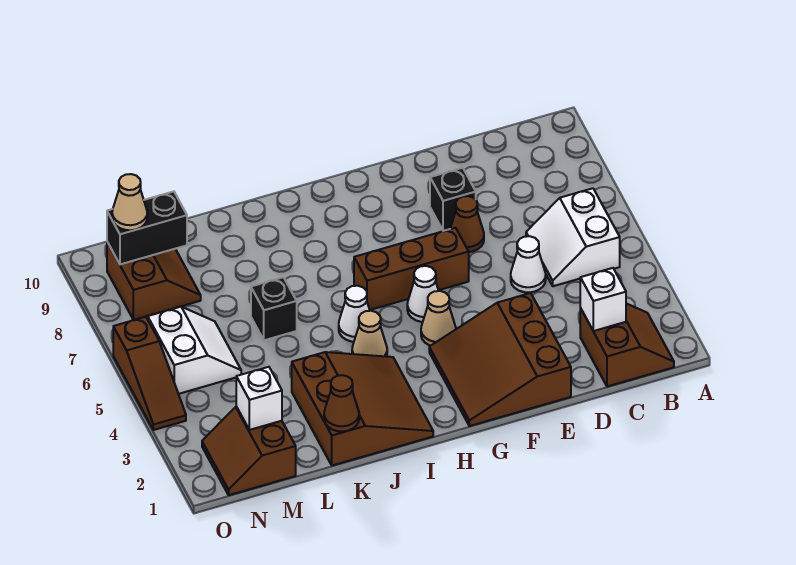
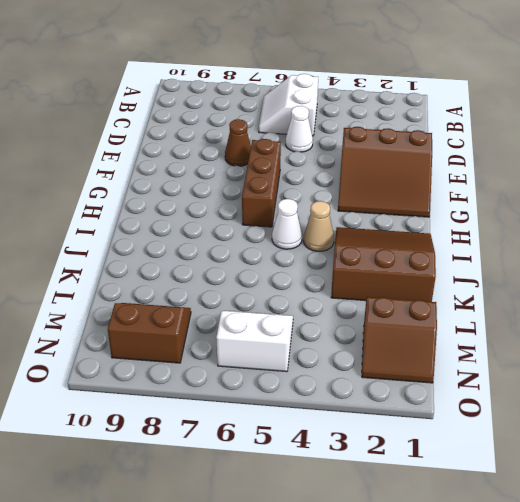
white 2x2 slope [259,74,318,136] -> white 2x2 slope turned to [526,188,620,286]
none -> brown 2x2 slope [580,304,674,387]
none -> black 1x1 brick [430,168,476,231]
none -> tan 1x1 cone [421,291,456,346]

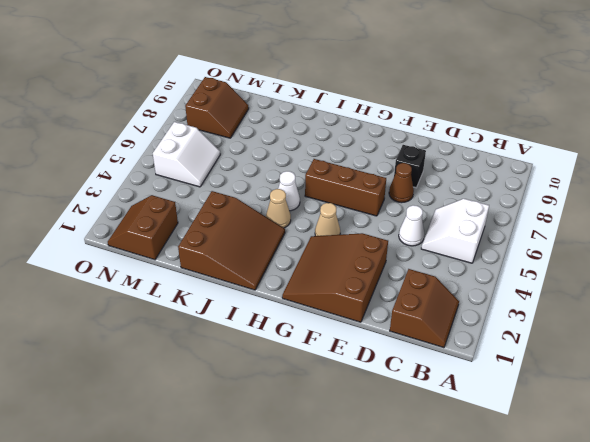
none -> white 1x1 cone [407,266,439,322]
none -> black 1x1 brick [251,277,297,340]
none -> brown 1x3 slope [113,317,186,430]

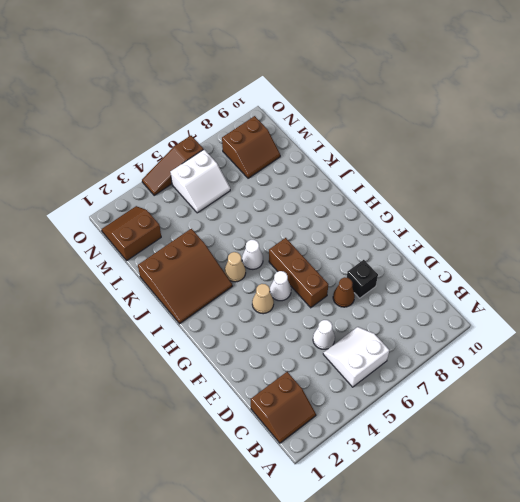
none -> brown 3x3 slope [429,293,571,426]
none -> black 1x1 brick [251,277,297,340]
none -> white 1x1 brick [580,268,626,331]

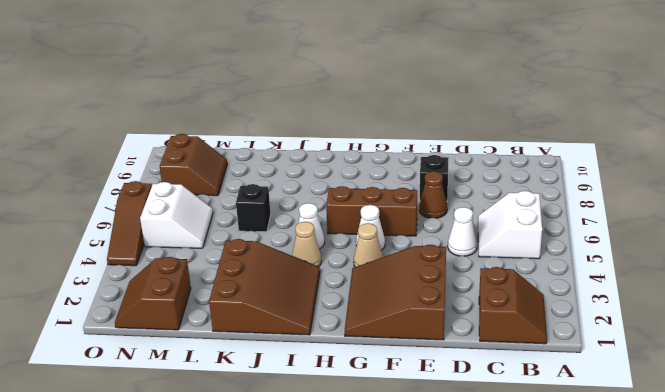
none -> white 1x1 brick [580,268,626,331]
none -> brown 1x1 cone [324,375,359,431]
none -> white 1x1 brick [236,367,282,430]

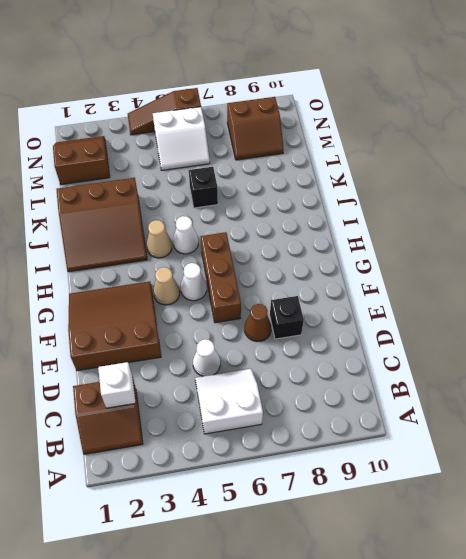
none -> brown 1x1 cone [324,375,359,431]
none -> white 1x1 brick [236,367,282,430]
none -> black 1x2 brick [107,192,187,264]

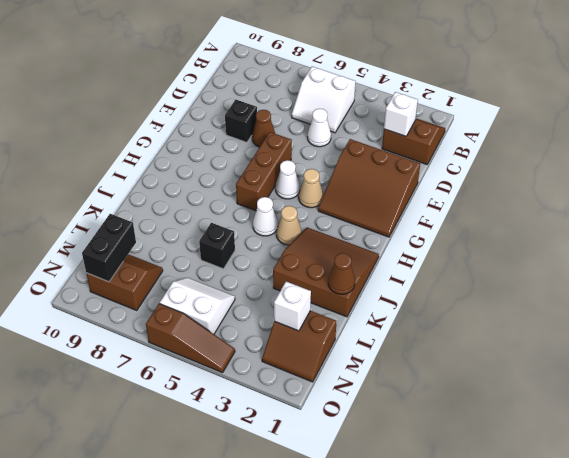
none -> tan 1x1 cone [112,174,147,230]

